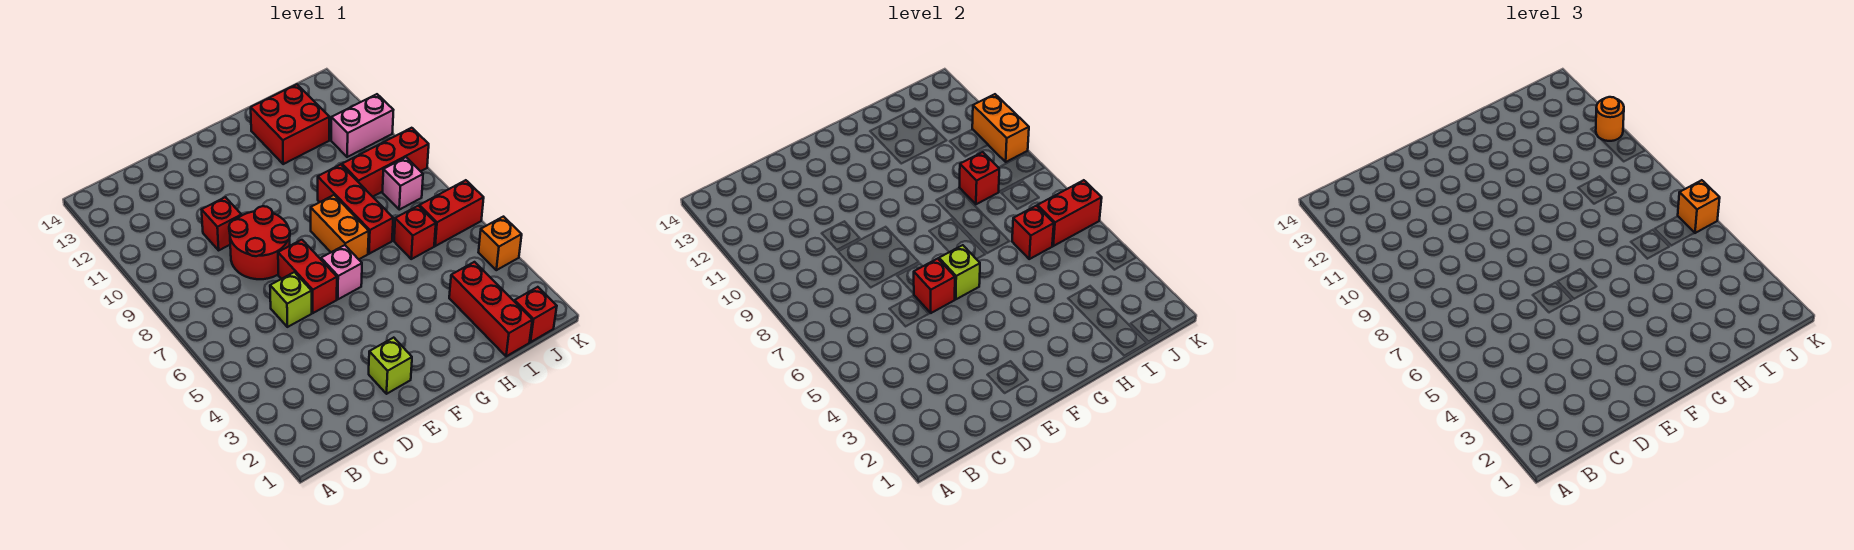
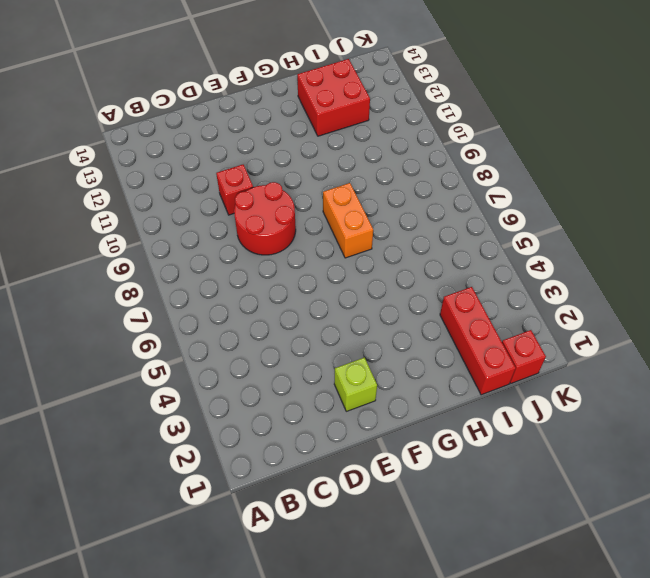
none -> lime 1x1 brick [270,272,312,327]
none -> red 1x2 brick [278,240,337,313]
none -> pink 1x1 brick [321,245,362,299]

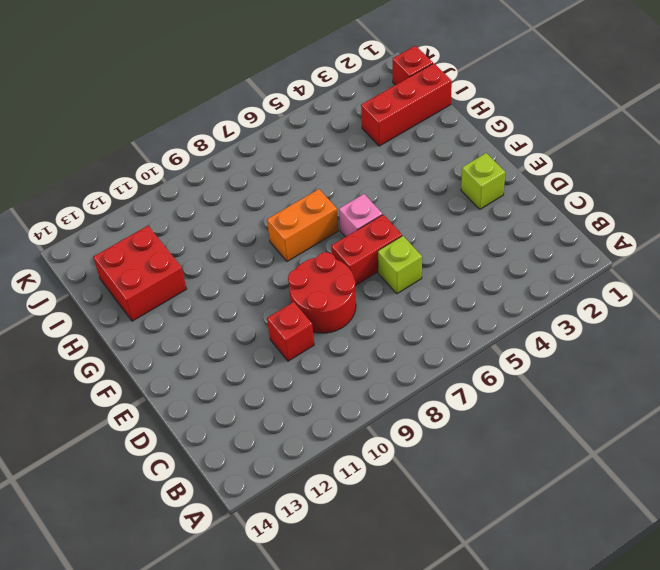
none -> red 1x3 brick [318,164,393,254]
none -> red 1x1 brick [394,206,436,259]
none -> red 1x3 brick [342,128,429,197]

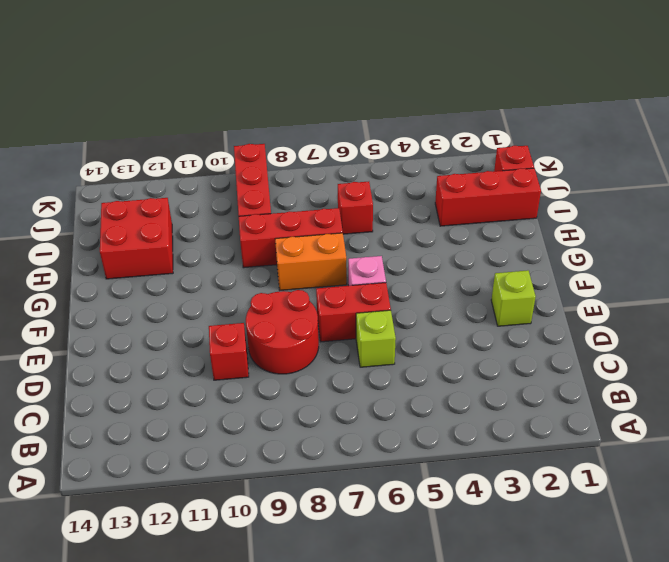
none -> red 1x2 brick [419,180,484,246]
none -> pink 1x1 brick [383,157,423,210]
none -> pink 1x2 brick [331,94,393,157]

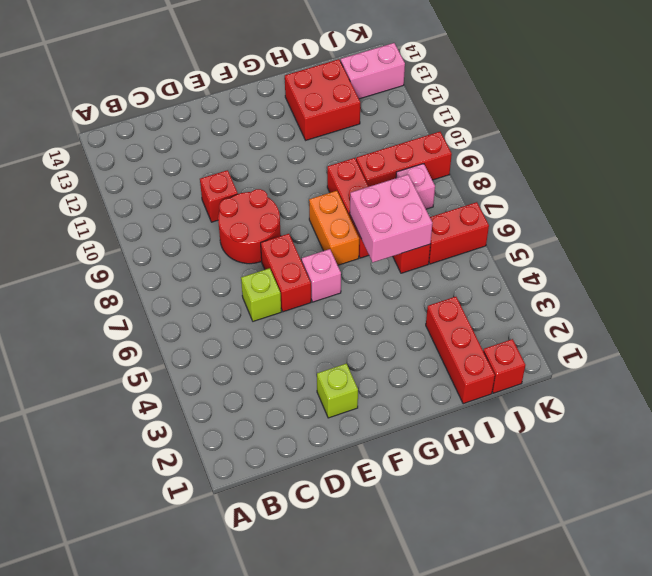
pink 2x2 brick [350,175,432,262] -> red 1x1 brick [1012,206,1054,259]
pink 1x2 brick [341,43,405,99] -> pink 1x2 brick moved to [331,94,393,157]
none -> orange 1x1 brick [478,217,522,270]
none -> red 1x1 brick [914,259,955,313]
none -> lime 1x1 brick [939,245,980,299]

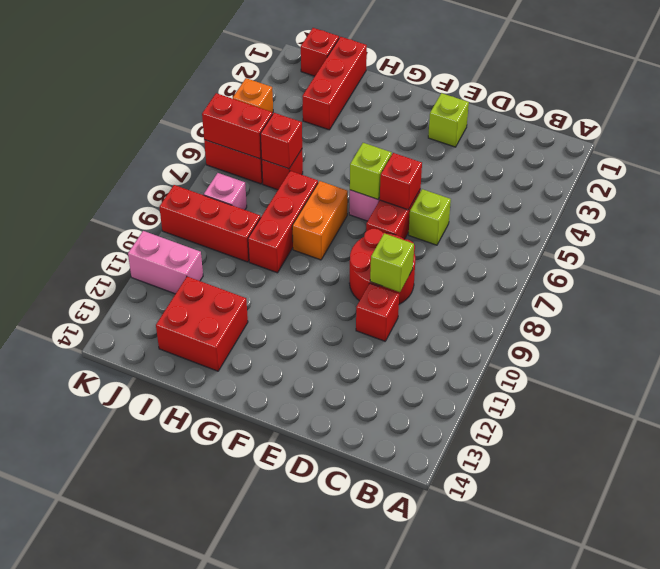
lime 1x1 brick [370,233,414,292] -> none
none -> red 1x1 brick [959,152,999,204]
none -> orange 1x2 brick [972,94,1029,162]
none -> orange 1x1 brick [1678,180,1720,233]

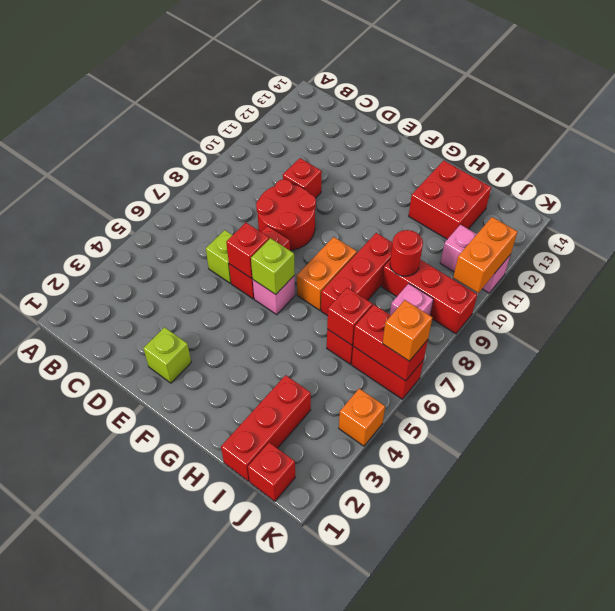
red 1x1 round brick [390,230,423,276] -> red 1x1 brick [959,152,999,204]
none -> orange 1x1 round brick [1596,97,1624,141]

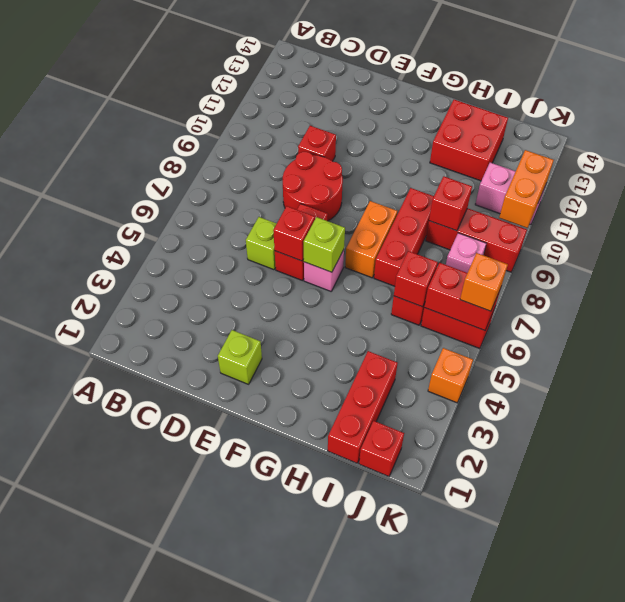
none -> orange 1x1 round brick [1596,97,1624,141]

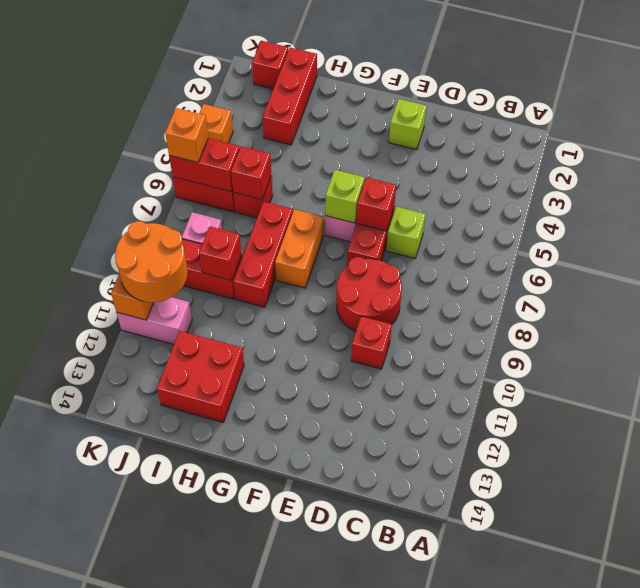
orange 2x2 round brick [115,221,188,303] -> orange 1x1 round brick [1596,97,1624,141]

